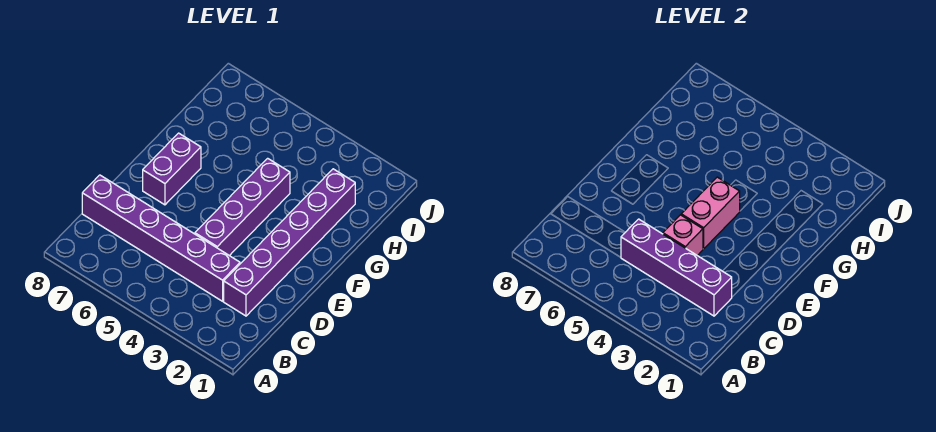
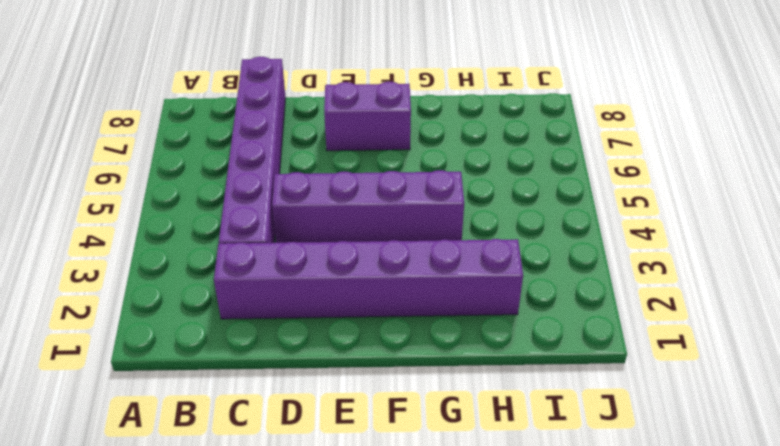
none -> purple 1x4 brick [621,219,732,316]
none -> pink 1x1 brick [663,215,703,256]

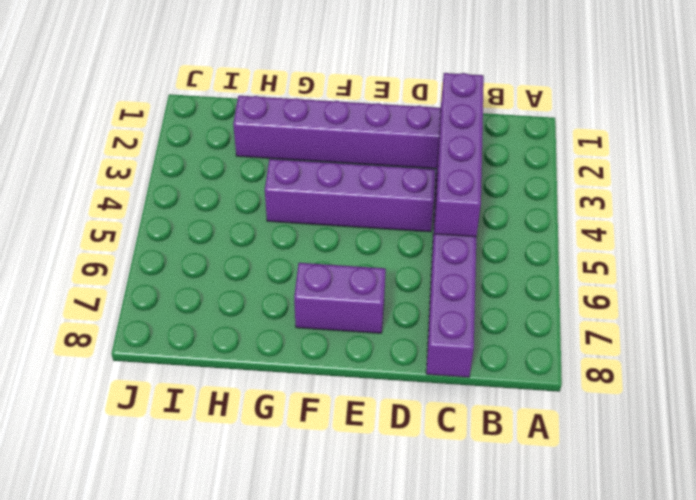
none -> pink 1x1 brick [663,215,703,256]
none -> pink 1x2 brick [681,177,740,249]

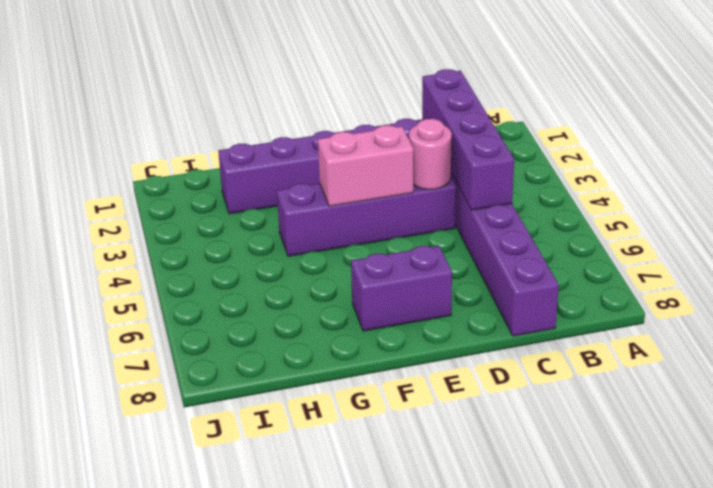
pink 1x1 round brick [409,119,452,190] -> pink 1x1 brick [663,215,703,256]

